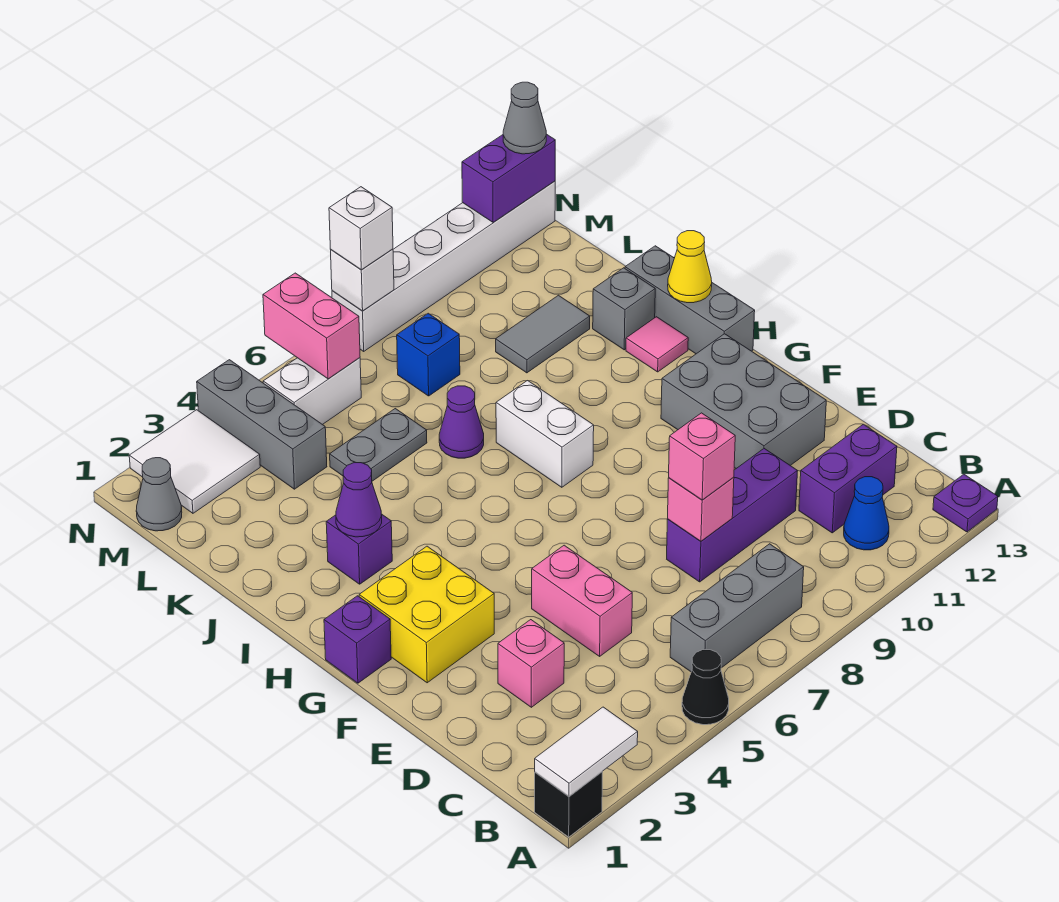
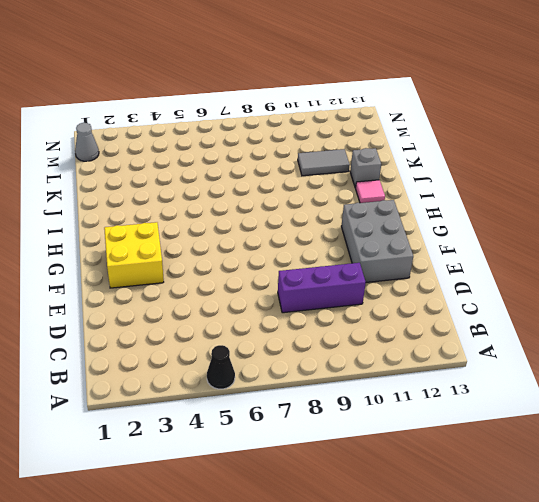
none -> black 1x1 brick [535,772,603,837]
none -> purple 1x1 plate [933,474,998,532]
none -> grey 1x3 brick [670,544,804,672]
none -> blue 1x1 cone [844,477,889,550]

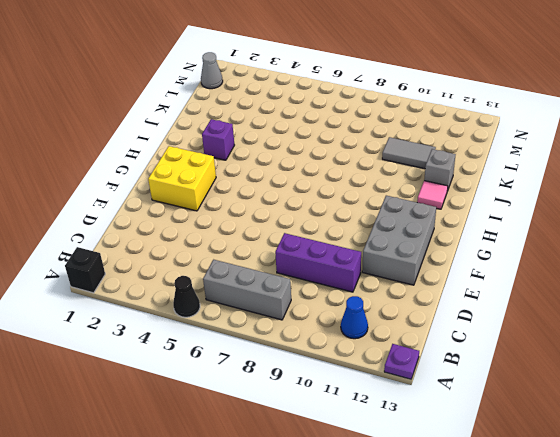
none -> purple 1x2 brick [799,424,897,533]
none -> pink 1x1 brick [498,620,564,707]
none -> pink 1x2 brick [532,545,632,656]
none -> purple 1x1 brick [324,596,391,683]

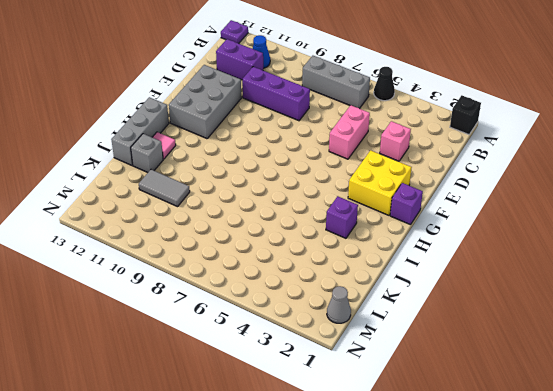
none -> white 1x2 brick [496,381,594,487]
none -> purple 1x1 cone [439,386,484,458]
none -> grey 1x2 plate [330,409,427,481]
none -> grey 1x3 brick [197,360,327,489]

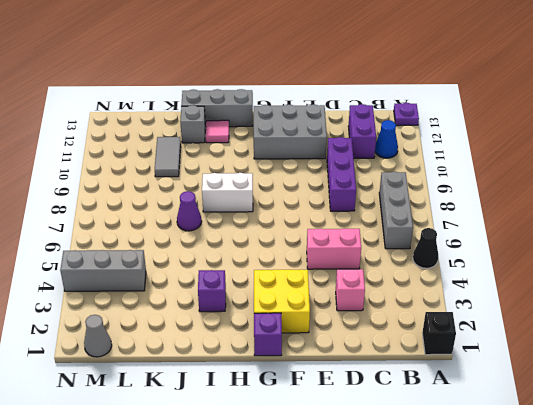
none -> grey 1x2 plate [330,409,427,481]
none -> blue 1x1 brick [397,313,460,396]
none -> white 2x2 tile [129,410,260,513]
none -> white 1x2 brick [263,358,361,425]

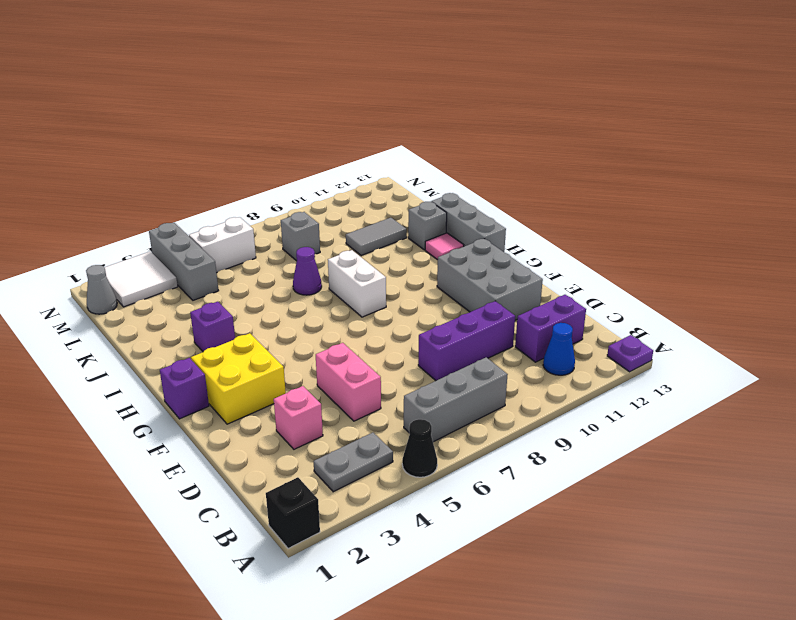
grey 1x2 plate [313,433,393,492] -> grey 1x2 plate moved to [330,409,427,481]
grey 1x1 brick [281,212,320,261] -> blue 1x1 brick [397,313,460,396]
none -> white 1x6 brick [332,181,555,351]
none -> white 1x2 tile [535,707,638,796]
none -> pink 1x1 brick [668,477,734,541]
none -> purple 1x1 cone [336,463,382,537]

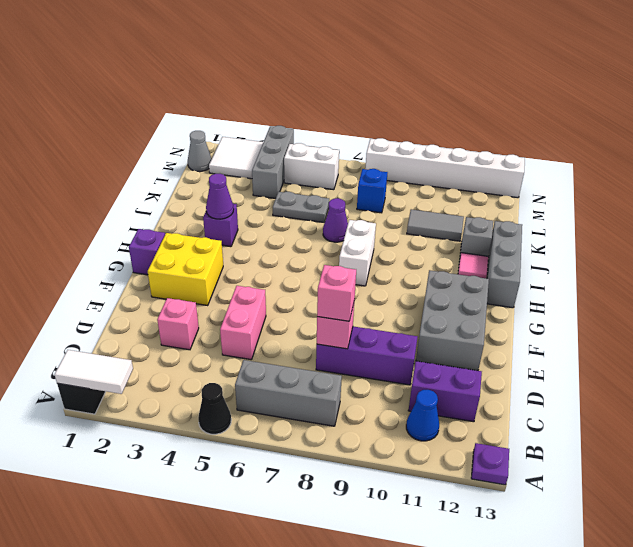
none -> yellow 1x1 cone [668,231,712,303]
none -> pink 1x2 brick [263,273,360,379]
none -> white 1x1 brick [331,249,394,311]
none -> purple 1x2 brick [462,134,555,222]

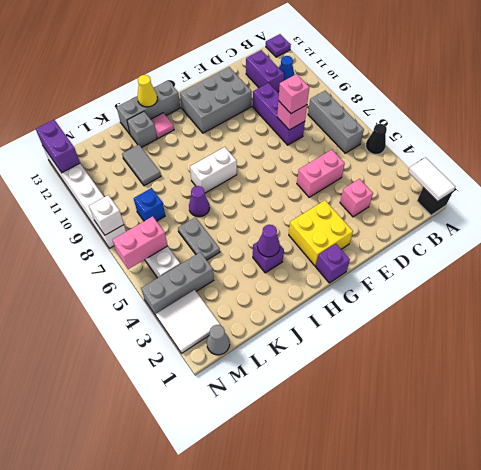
none -> white 1x1 brick [329,187,393,270]
none -> grey 1x1 cone [503,82,546,154]

